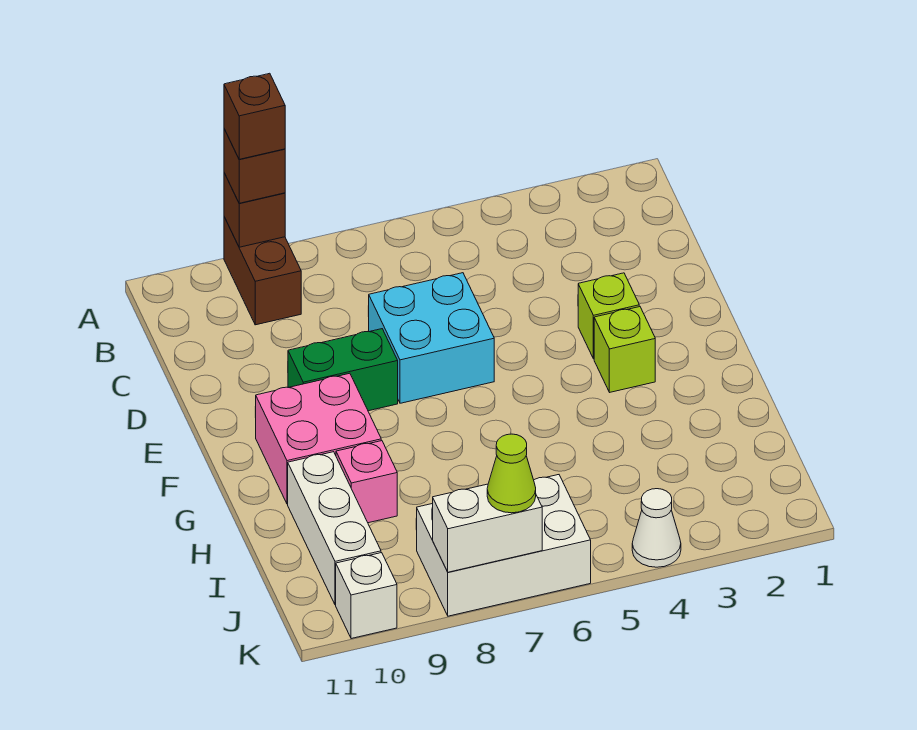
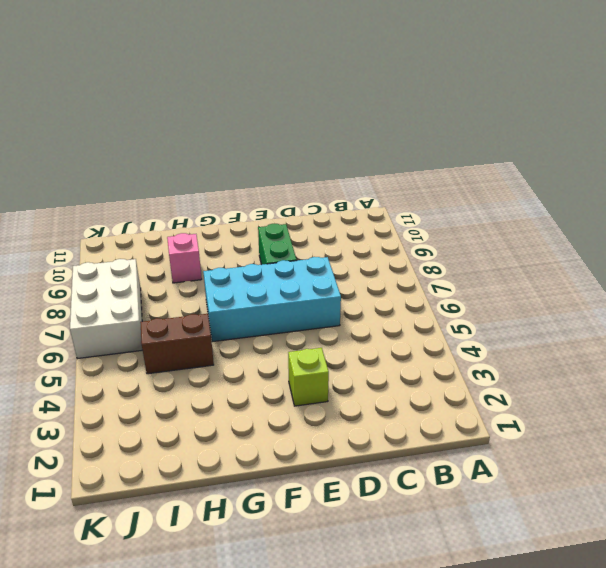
cyan 2x4 brick [203,257,341,342] -> cyan 2x2 brick [368,273,494,403]
brown 1x2 brick [140,314,214,374] -> brown 1x2 brick moved to [224,217,301,325]
none -> lime 1x1 brick [594,307,655,392]
none -> pink 2x2 brick [255,373,381,504]
none -> white 1x3 brick [288,452,381,605]

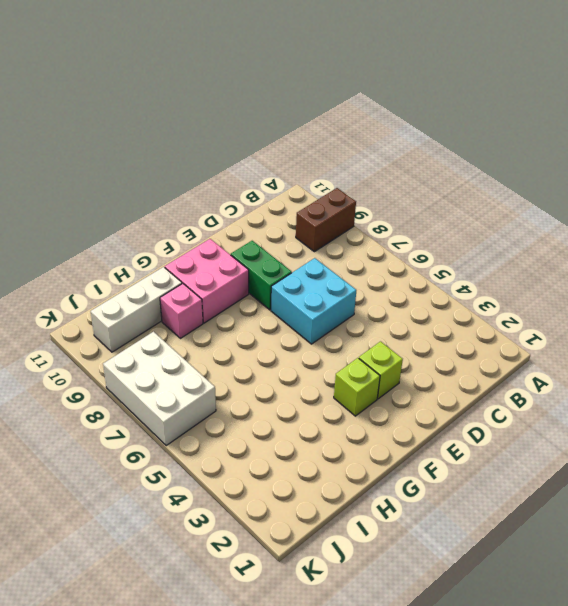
none -> white 1x1 cone [632,489,681,567]
none -> white 1x1 brick [336,553,397,639]
none -> brown 1x1 brick [224,173,285,247]

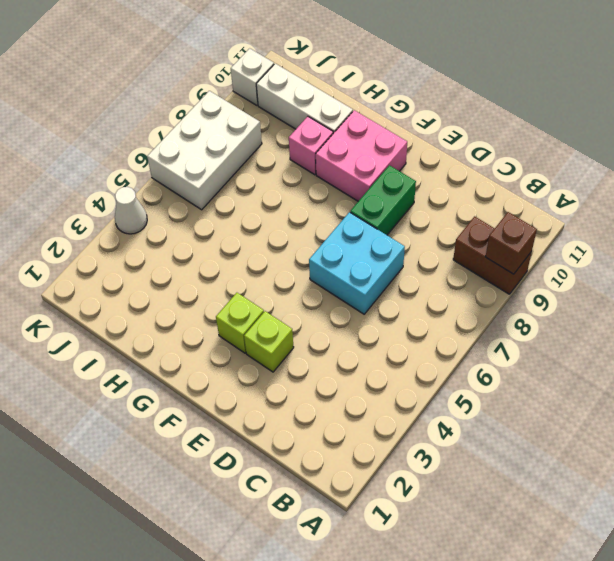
none -> white 1x2 brick [433,484,542,572]
none -> brown 1x1 brick [224,129,285,203]
none -> lime 1x1 cone [487,434,536,513]

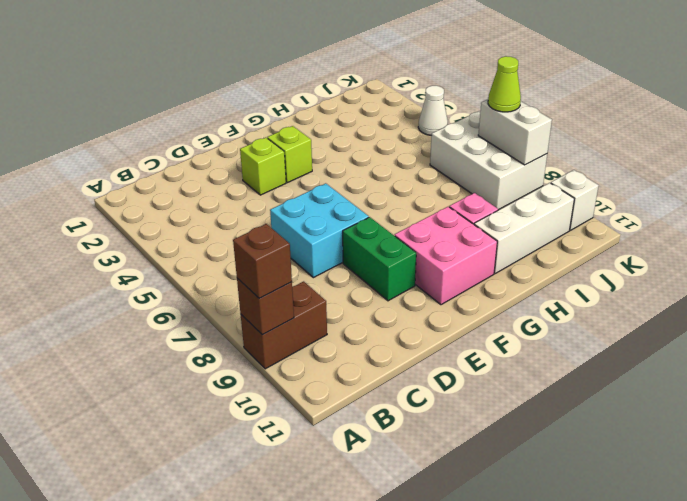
none -> brown 1x1 brick [224,73,285,159]

